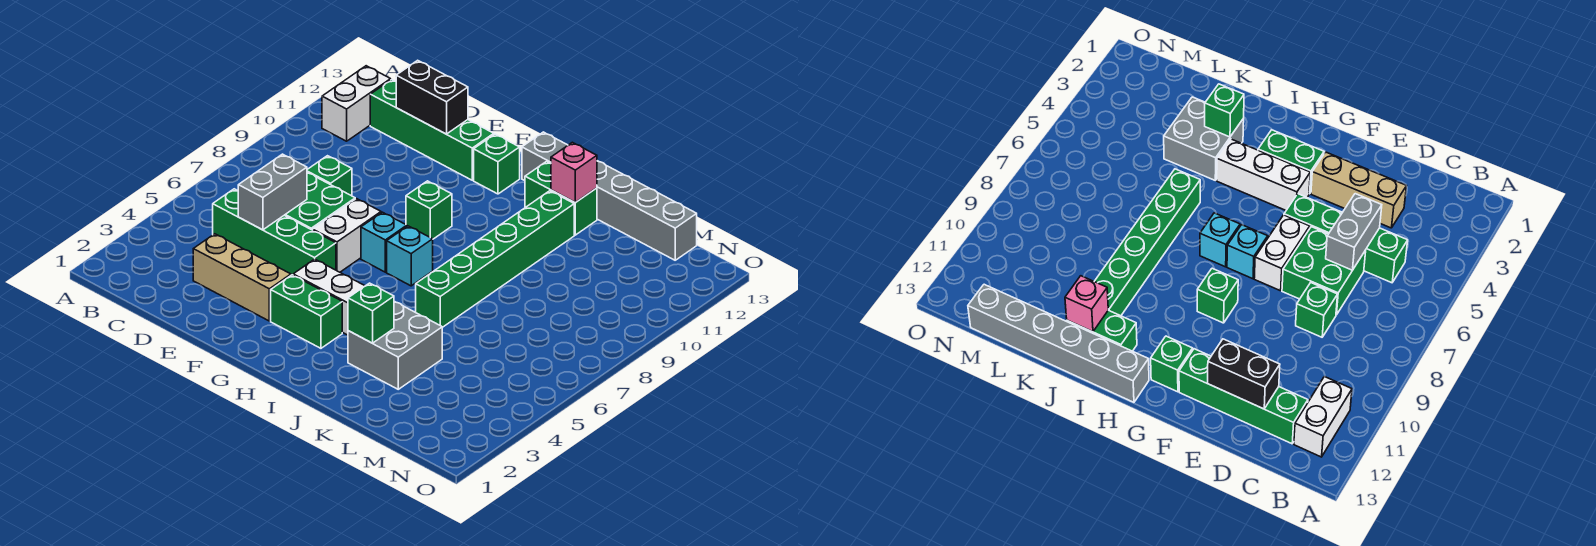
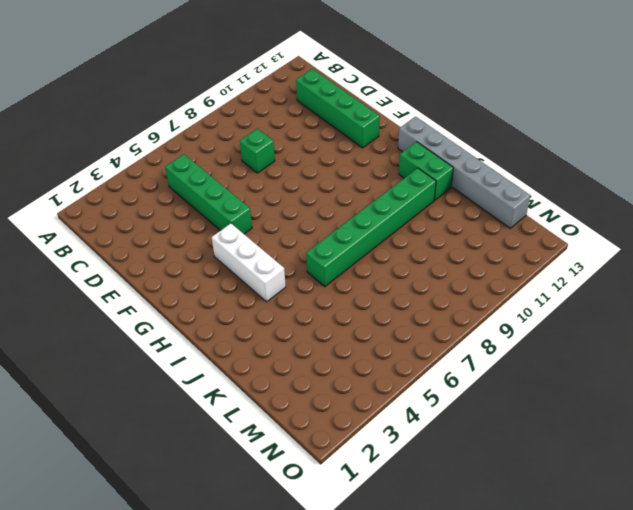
none -> white 1x2 brick [322,66,391,141]
none -> tan 1x3 brick [193,234,291,321]
none -> green 2x2 brick [285,172,355,230]

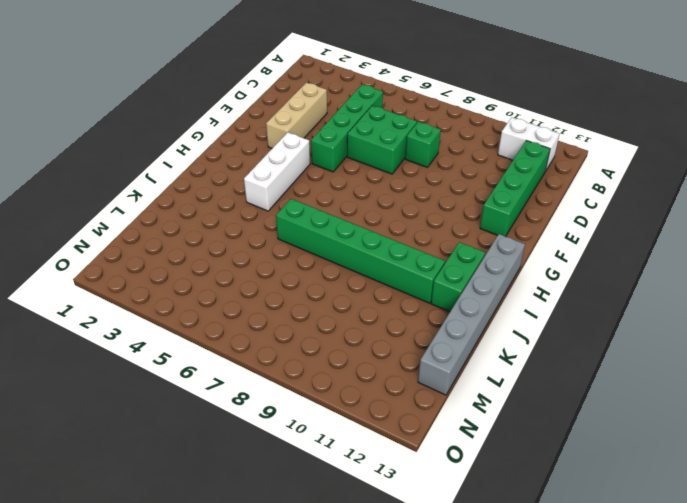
none -> white 1x2 brick [313,199,381,272]
none -> green 1x2 brick [271,275,342,348]
none -> cyan 1x1 brick [361,212,407,272]

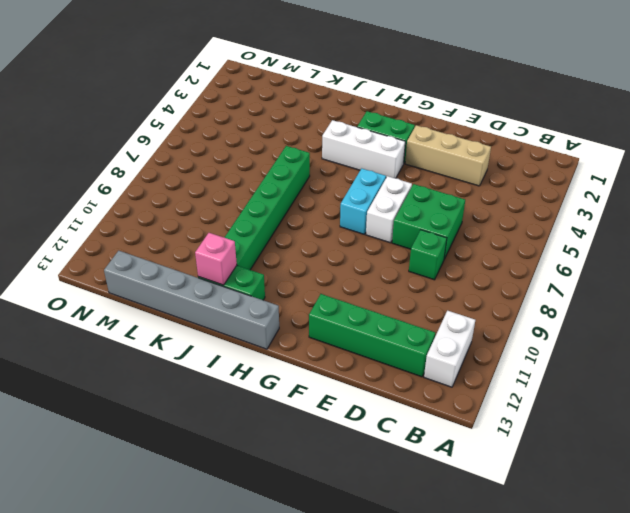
cyan 1x2 brick [340,168,386,234] -> cyan 1x1 brick [361,212,407,272]
none -> green 1x4 brick [213,189,336,275]
none -> green 1x1 brick [406,181,452,239]
none -> green 1x1 brick [474,134,520,194]

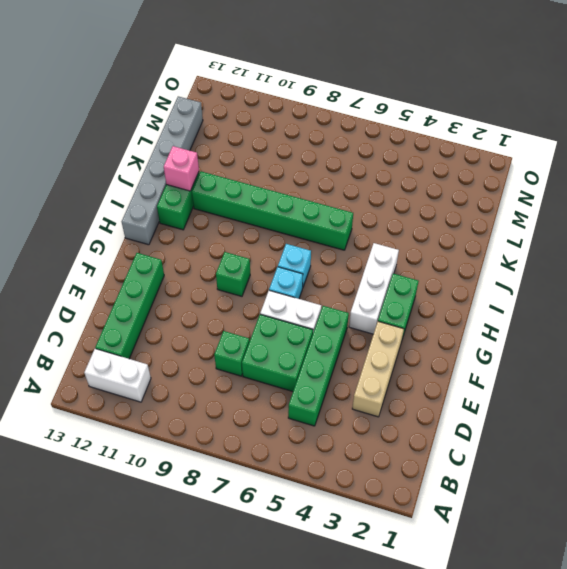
none -> green 1x1 brick [474,134,520,194]
none -> grey 2x2 brick [348,301,442,389]
none -> grey 1x2 brick [238,154,307,230]

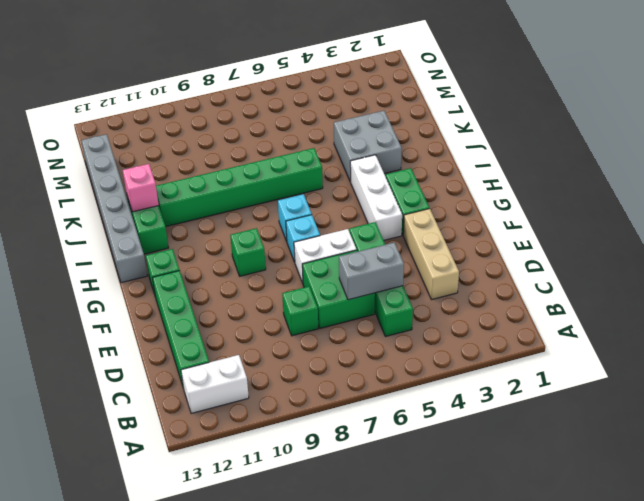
none -> black 1x2 brick [396,60,468,134]
none -> green 1x1 brick [348,283,394,343]

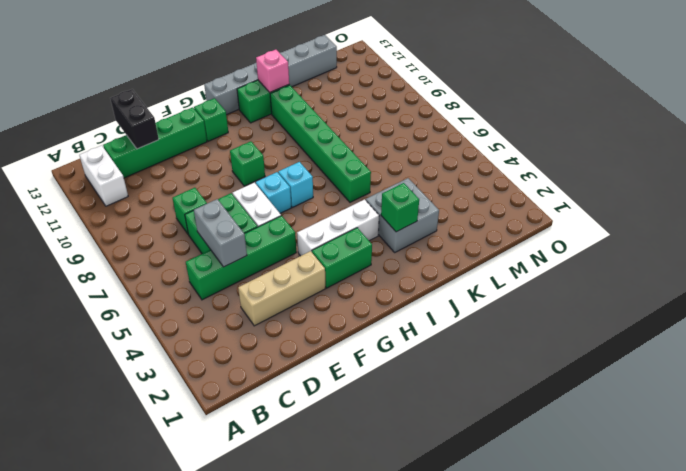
black 1x2 brick [110,89,159,149] -> black 1x2 brick turned to [396,60,468,134]

